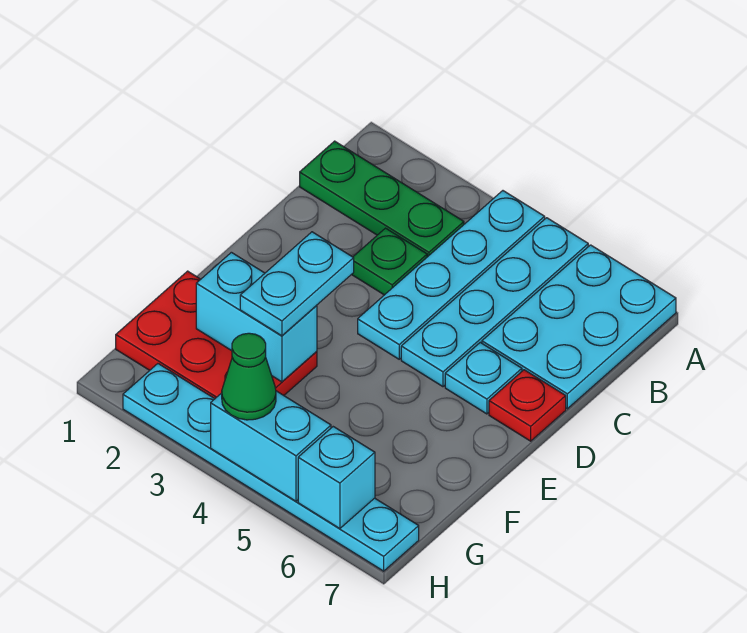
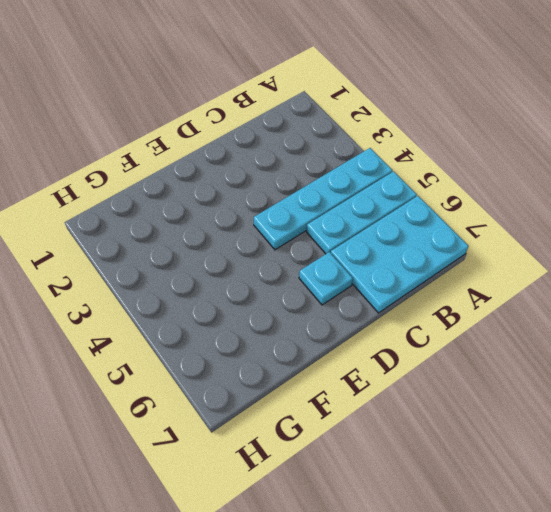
cyan 1x3 plate [307,171,417,254] -> cyan 1x4 plate [401,218,588,387]
none -> green 1x3 plate [300,141,464,257]
none -> green 1x1 plate [351,228,427,295]
none -> red 1x1 plate [489,370,566,441]

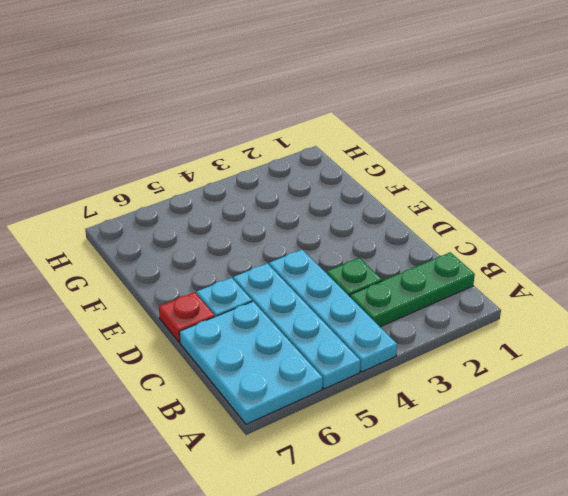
none -> red 2x3 plate [116,271,317,399]
none -> cyan 1x6 plate [123,364,419,571]
none -> cyan 1x2 brick [196,252,317,382]

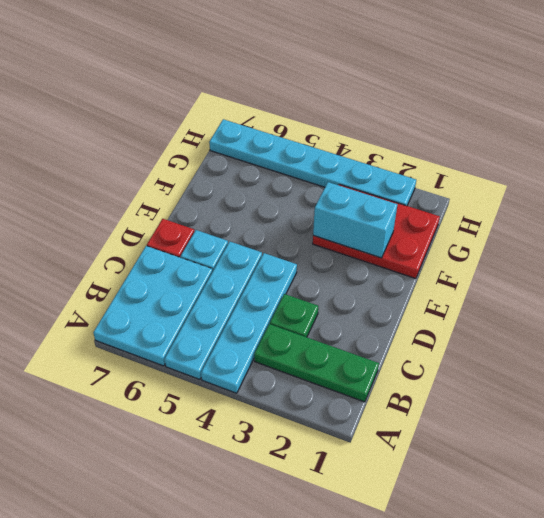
none -> cyan 1x2 brick [211,391,331,501]
none -> cyan 1x1 brick [298,427,375,529]
none -> cyan 1x2 plate [240,232,354,336]

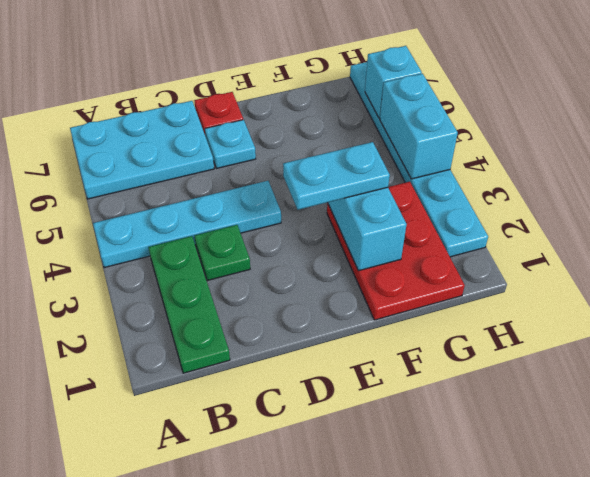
none -> cyan 1x4 plate [401,218,588,387]
none -> green 1x1 cone [222,333,276,420]

